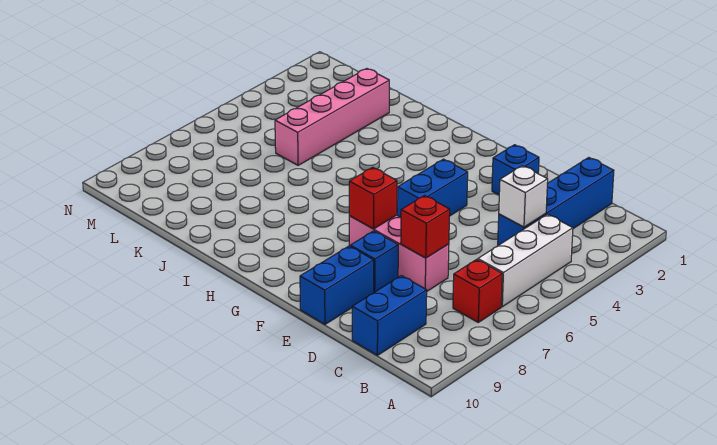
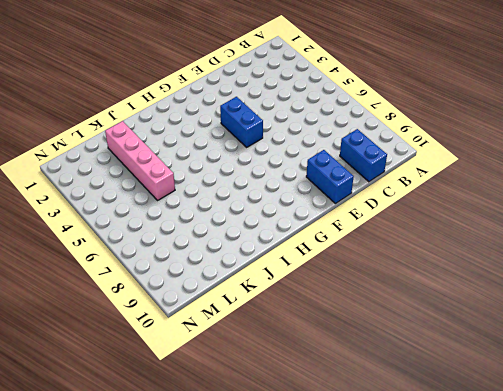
none -> white 1x3 brick [478,214,573,307]
none -> red 1x1 brick [453,259,502,322]
none -> blue 1x4 brick [498,158,614,245]

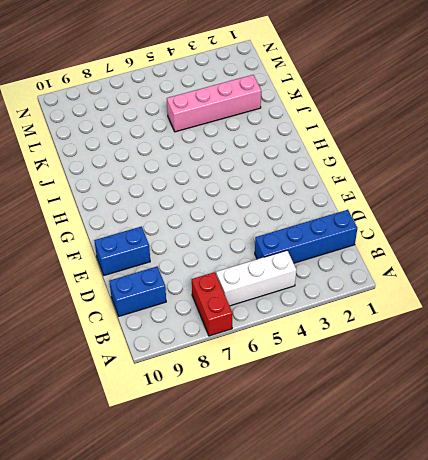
red 1x2 brick [192,272,233,336] -> red 1x1 brick [453,259,502,322]
none -> pink 1x3 brick [349,215,449,291]
none -> blue 1x1 brick [492,145,539,195]
none -> blue 1x1 brick [350,231,398,292]

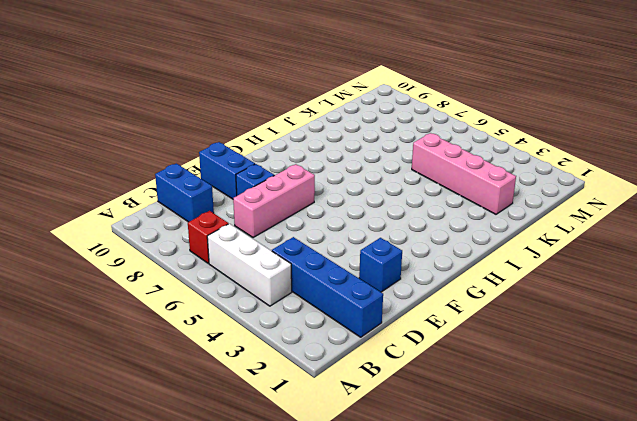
none -> blue 1x2 brick [397,159,468,217]
none -> white 1x1 brick [499,166,548,227]
none -> red 1x1 brick [401,196,450,258]

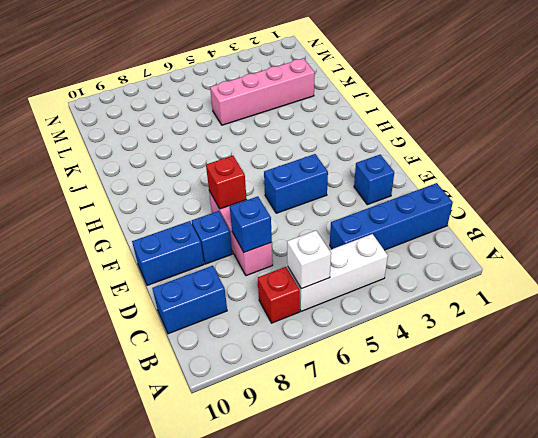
white 1x1 brick [287,231,331,289] -> white 1x1 brick moved to [499,166,548,227]
blue 1x1 brick [230,196,272,252] -> red 1x1 brick [401,196,450,258]

